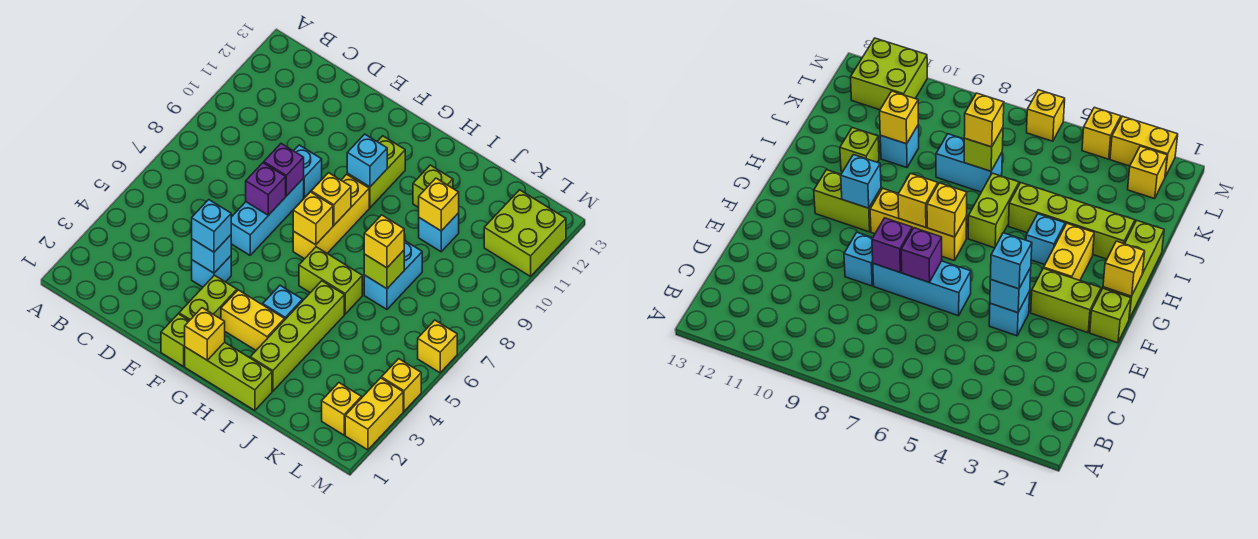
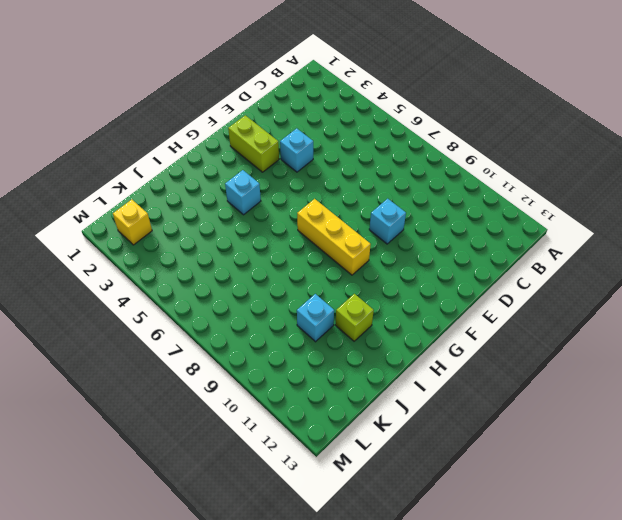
none -> cyan 1x3 brick [231,178,304,255]
none -> lime 1x1 brick [161,314,189,366]
none -> lime 1x3 brick [185,342,272,410]
none -> yellow 1x2 brick [221,290,284,350]

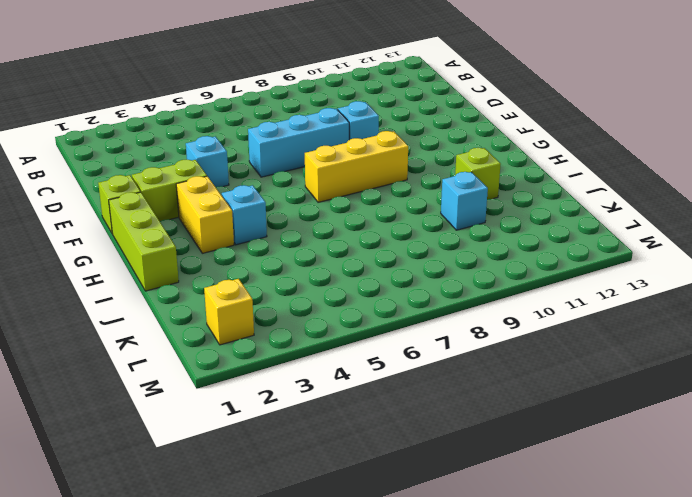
none -> lime 1x2 brick [347,136,405,208]
none -> lime 1x2 brick [299,247,362,314]
none -> lime 1x4 brick [250,281,344,391]
none -> cyan 1x2 brick [364,240,422,309]

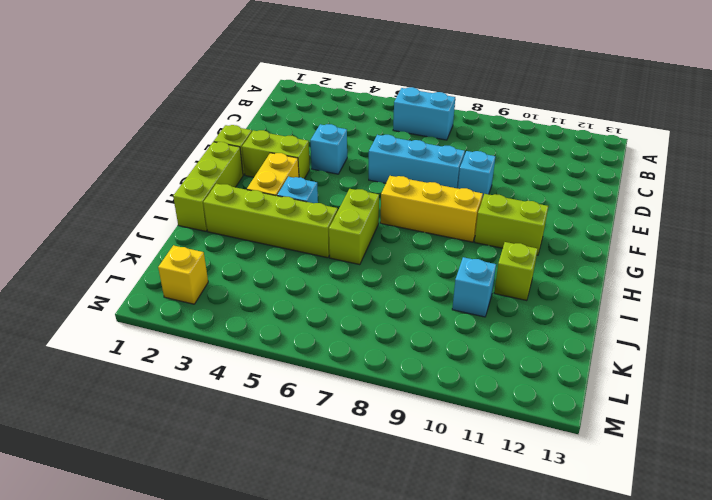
cyan 1x2 brick [393,87,455,140] -> cyan 1x2 brick moved to [364,240,422,309]
none -> lime 2x2 brick [484,190,566,276]
none -> yellow 1x2 brick [345,378,403,450]
none -> yellow 1x1 brick [381,359,421,411]
none -> yellow 1x1 brick [418,320,457,373]

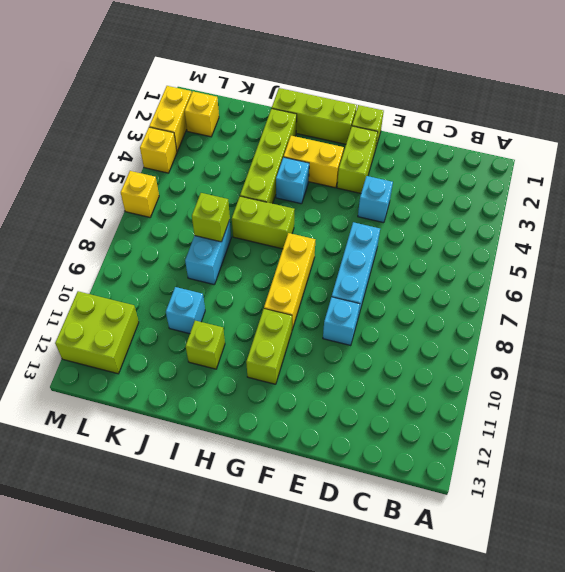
none -> cyan 1x1 brick [192,235,231,273]
none -> purple 1x1 brick [246,163,286,215]
none -> purple 1x1 brick [264,144,304,196]
none -> yellow 1x1 brick [185,308,225,360]

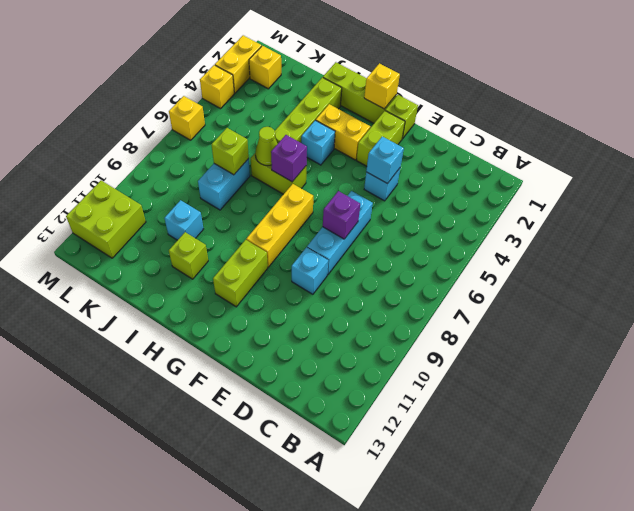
purple 1x1 brick [271,135,307,182] -> purple 1x1 brick moved to [264,144,304,196]
lime 1x1 cone [255,127,277,166] -> none
none -> yellow 1x1 brick [293,192,333,245]
none -> yellow 1x1 brick [311,173,351,225]
none -> cyan 1x1 brick [347,134,387,187]
none -> yellow 1x1 brick [419,178,459,231]

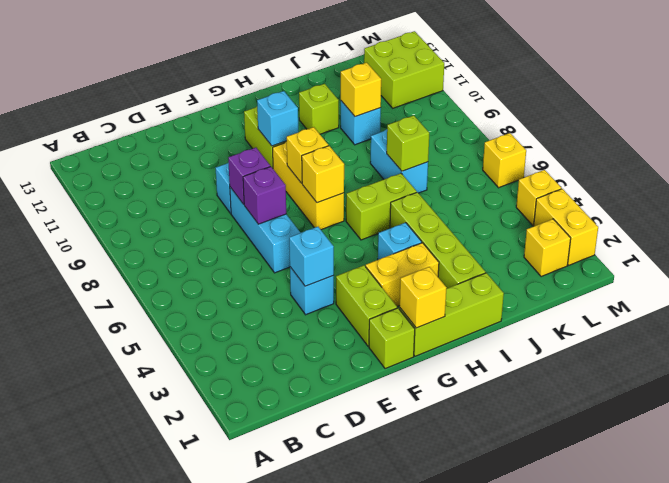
none -> cyan 1x1 brick [192,200,231,252]
none -> yellow 1x1 brick [364,215,404,268]

